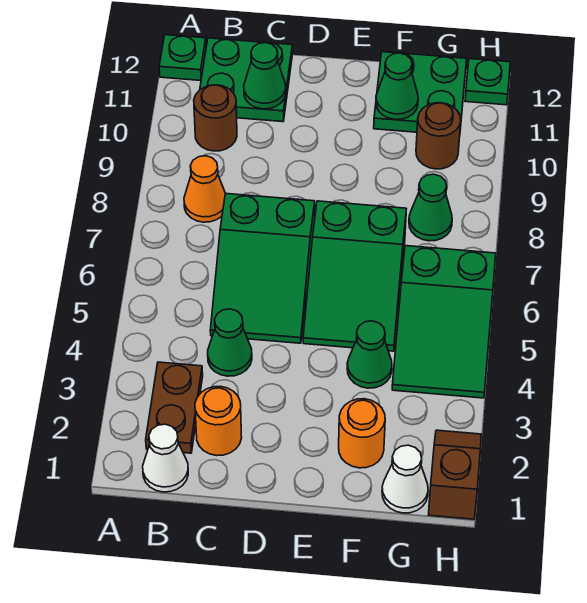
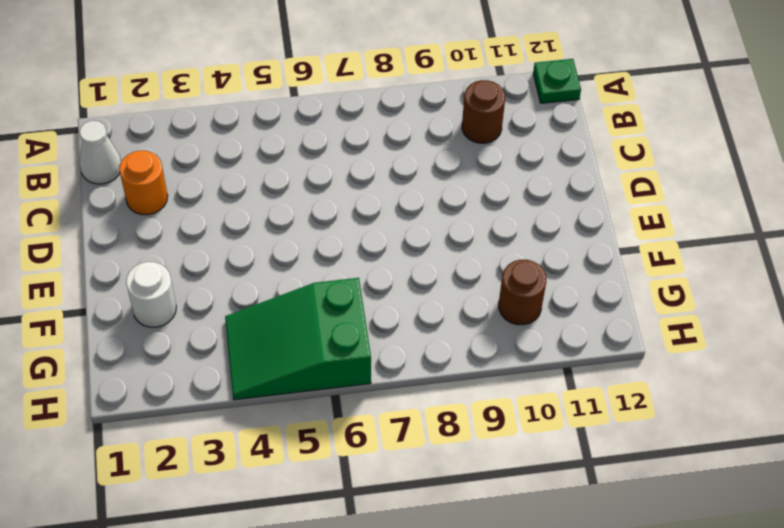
white 1x1 round brick [126,262,176,327] -> orange 1x1 round brick [339,399,385,468]
none -> brown 1x2 plate [146,362,203,453]
none -> orange 1x1 cone [184,156,225,222]
none -> green 2x2 plate [200,38,292,122]

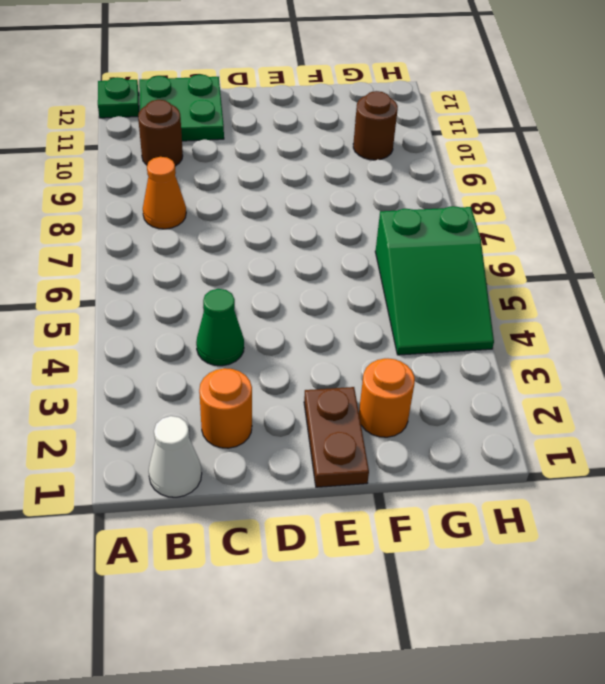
brown 1x2 plate [304,387,369,487] -> brown 1x2 plate moved to [146,362,203,453]
none -> green 2x3 slope [210,194,315,343]
none -> green 2x3 slope [303,201,406,351]
none -> green 1x1 cone [347,321,392,388]

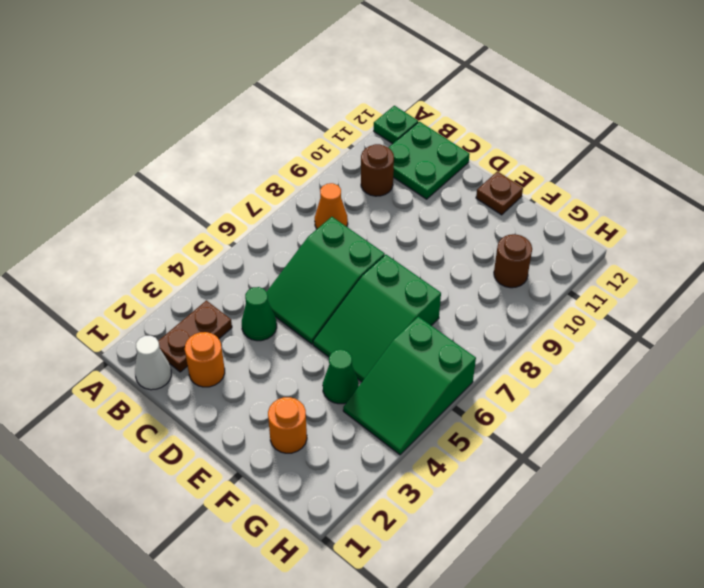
brown 1x1 plate [476,171,523,215] -> none
none -> green 2x2 plate [374,52,467,132]
none -> white 1x1 cone [382,445,428,513]
none -> green 1x1 cone [409,174,452,241]

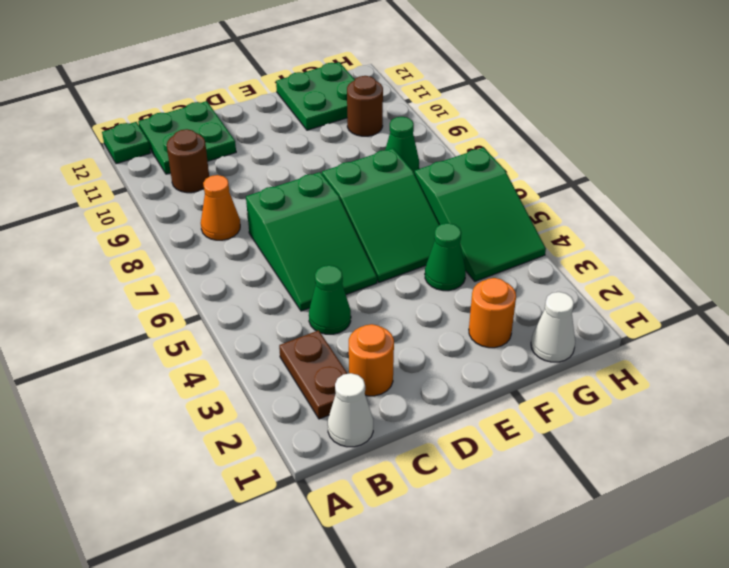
none -> brown 1x2 slope [429,430,481,519]
none -> green 1x1 plate [465,59,510,105]
none -> green 1x1 cone [244,43,286,109]

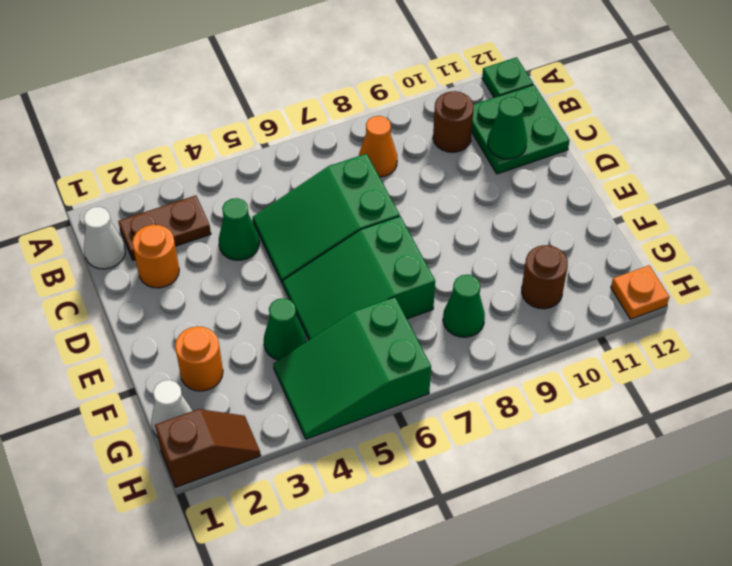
orange 1x1 plate [611,265,669,319] -> green 1x1 plate [465,59,510,105]
none -> green 2x2 plate [374,52,467,132]
none -> green 1x1 cone [376,53,418,120]

